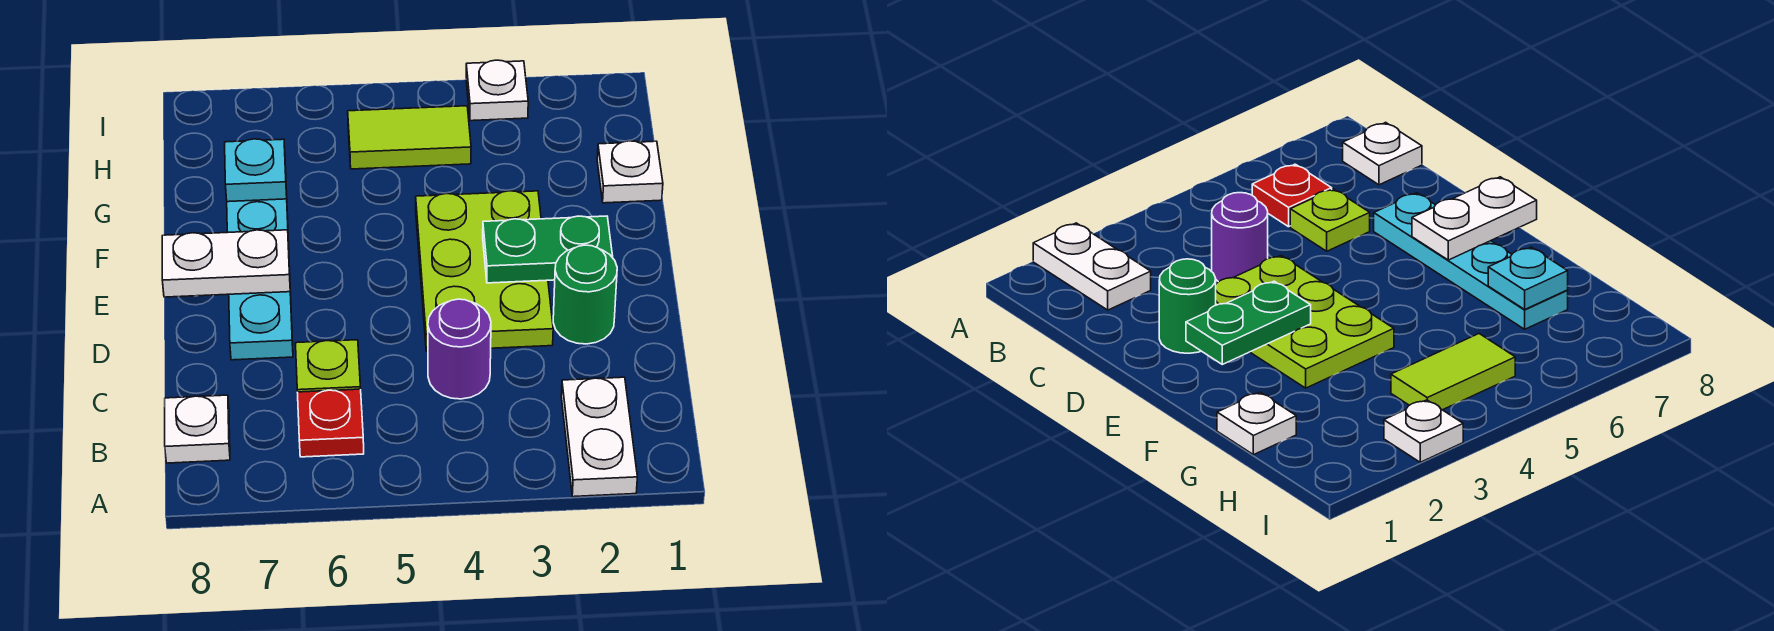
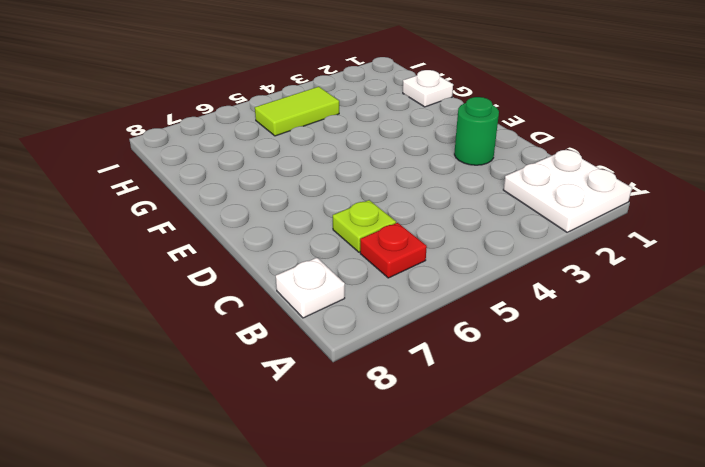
white 2x2 plate [503,150,632,232] -> white 1x2 plate [561,377,637,497]
none -> purple 1x1 round brick [428,299,491,399]
none -> lime 2x3 plate [416,191,553,351]
none -> cyan 1x4 plate [227,167,293,360]

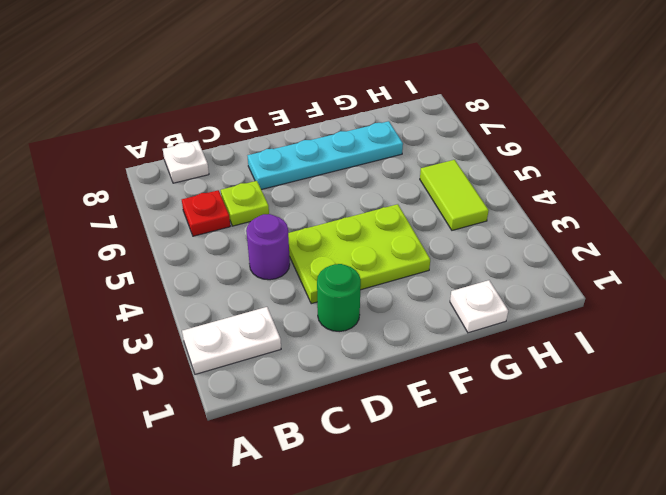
none -> white 1x1 plate [466,60,528,121]
none -> green 1x2 plate [483,216,613,283]
none -> white 1x2 plate [162,230,290,297]

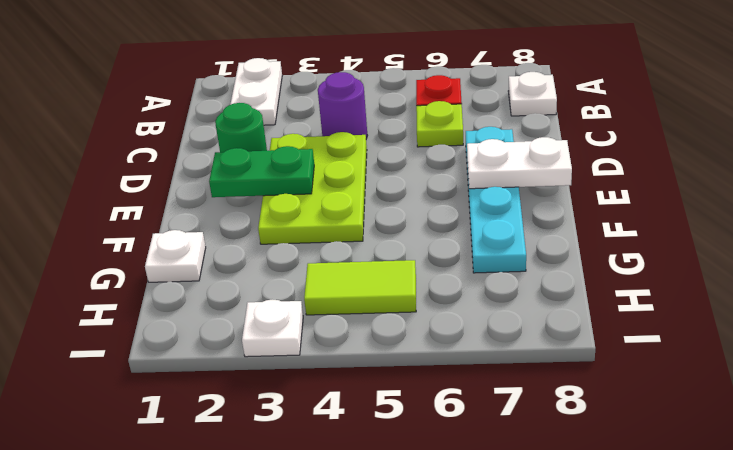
none -> cyan 1x1 plate [225,139,287,202]

